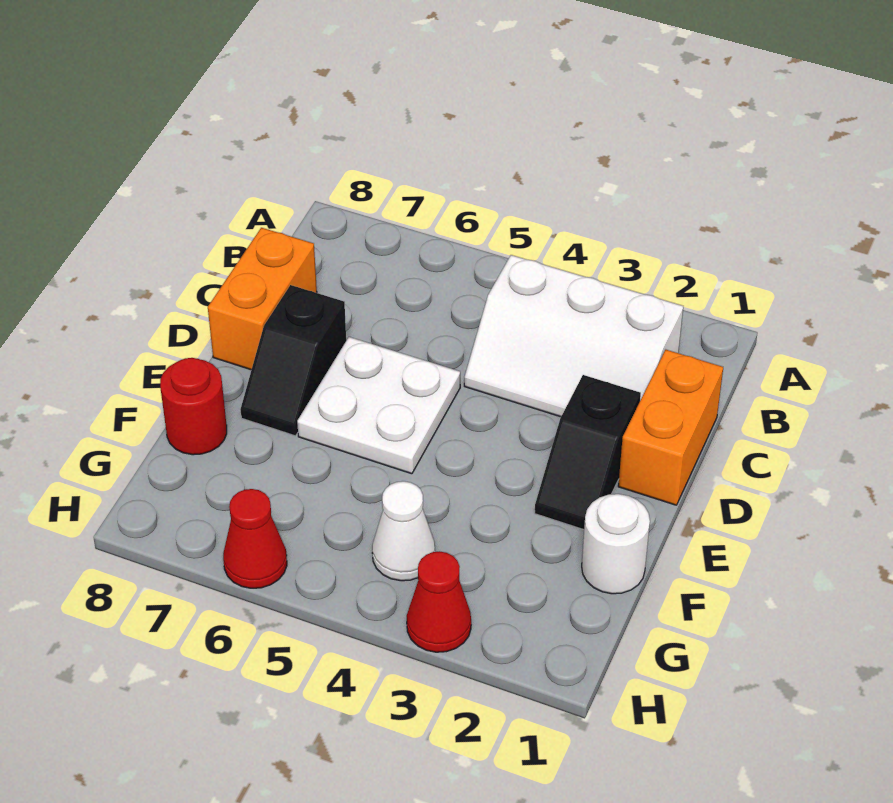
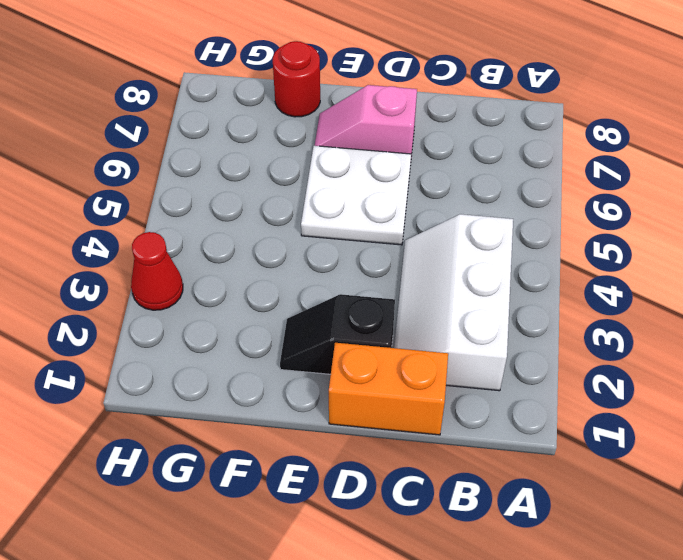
pink 1x2 slope [315,85,417,156] -> black 1x2 slope [241,285,346,436]
none -> orange 1x2 brick [208,228,317,370]
none -> white 1x1 round brick [582,494,650,594]

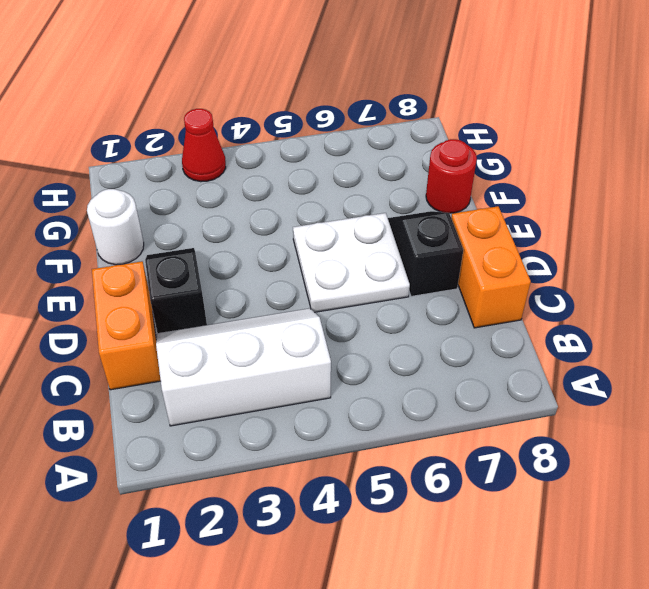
none -> white 1x1 cone [372,481,435,581]
none -> red 1x1 cone [223,489,287,588]

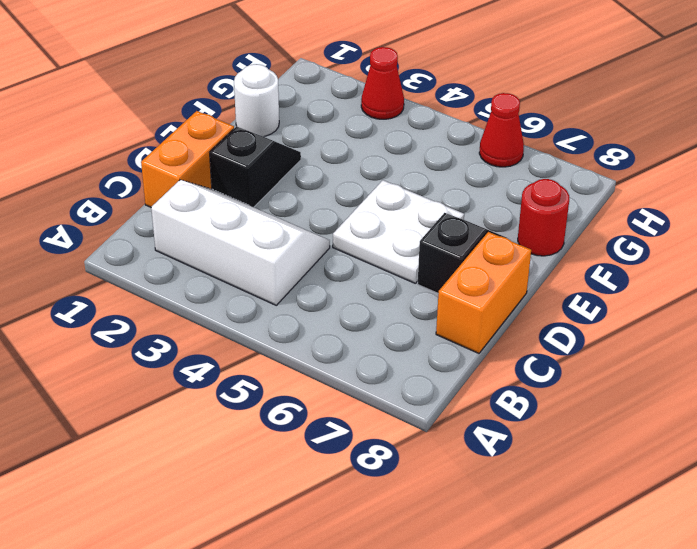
none -> white 1x1 cone [372,481,435,581]

